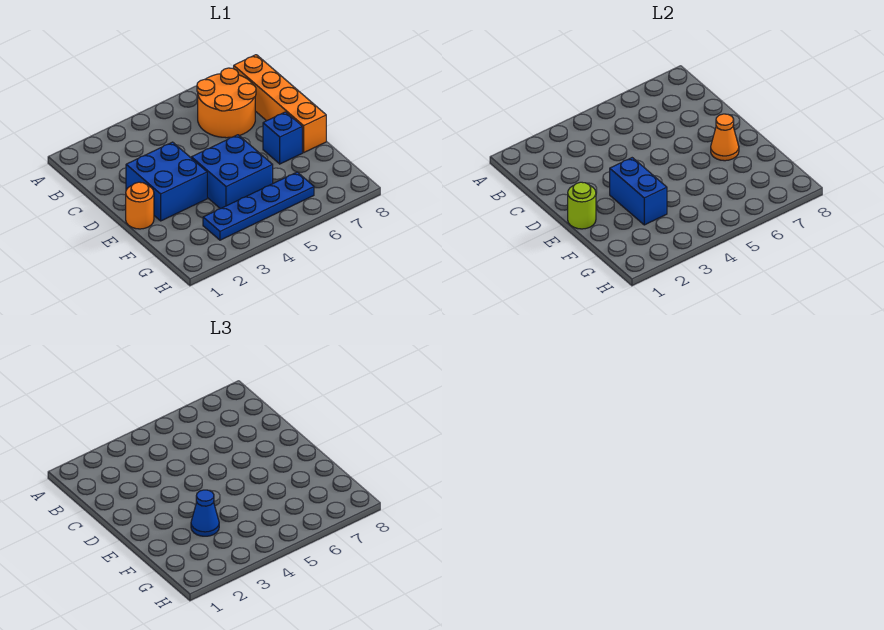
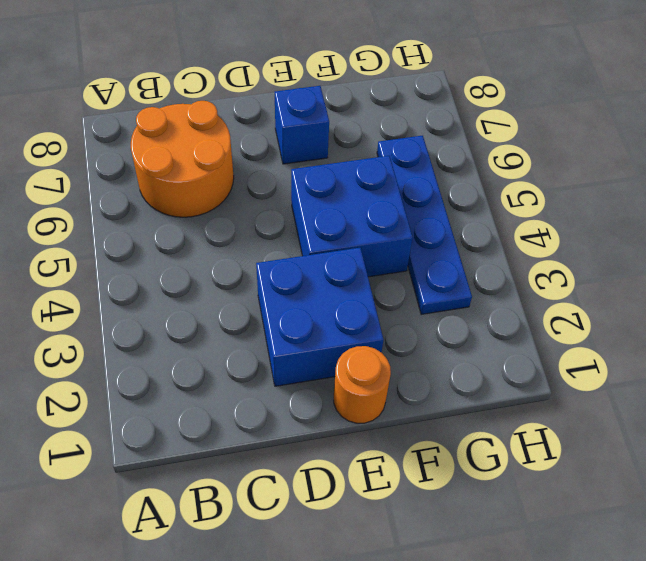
none -> orange 1x4 brick [234,55,326,152]
none -> lime 1x1 round brick [568,182,596,229]

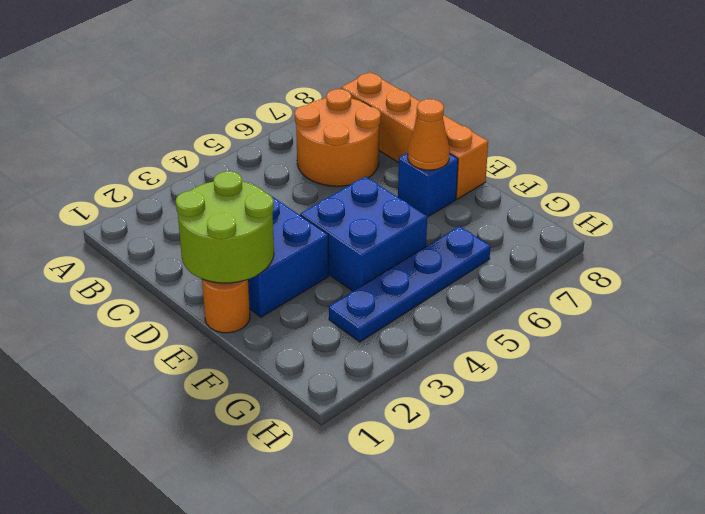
lime 2x2 round brick [176,171,274,283] -> lime 1x1 round brick [568,182,596,229]
none -> blue 1x2 brick [610,158,667,225]
none -> blue 1x1 cone [191,490,219,536]

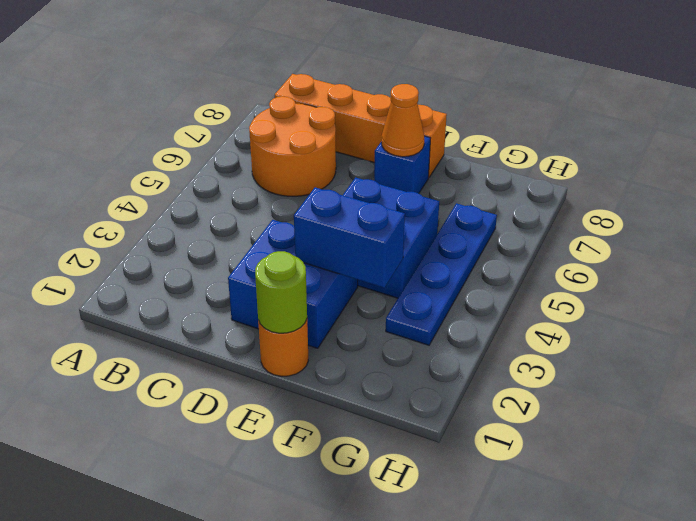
none -> blue 1x1 cone [191,490,219,536]

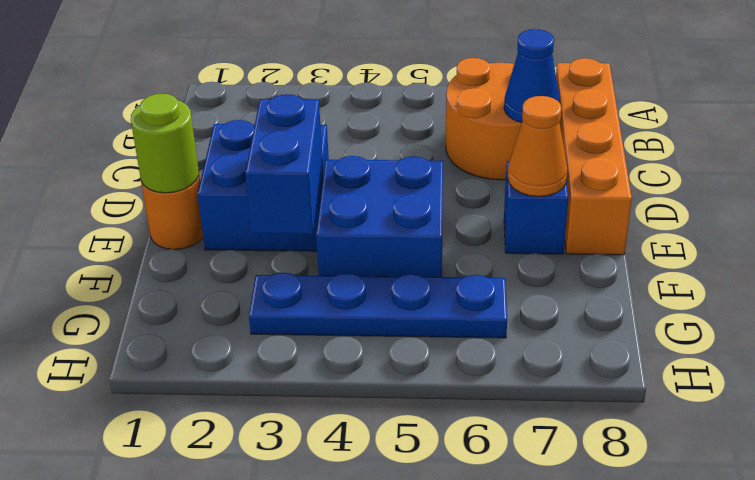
blue 1x1 cone [504,29,560,123] -> blue 1x1 cone moved to [191,490,219,536]

